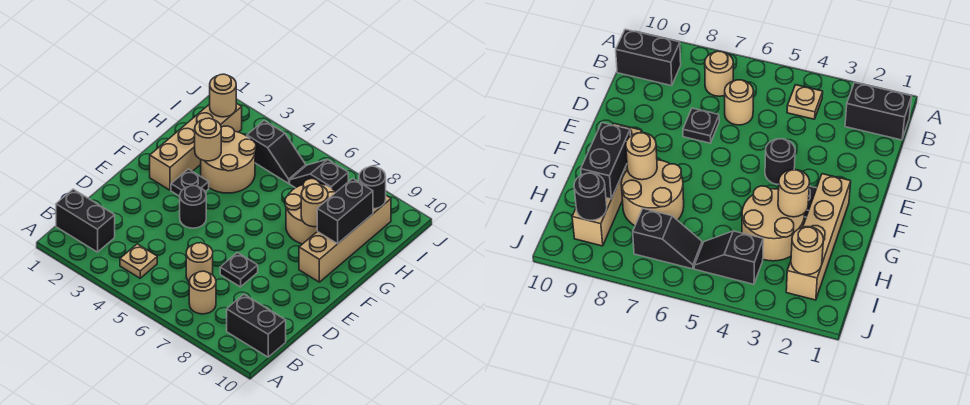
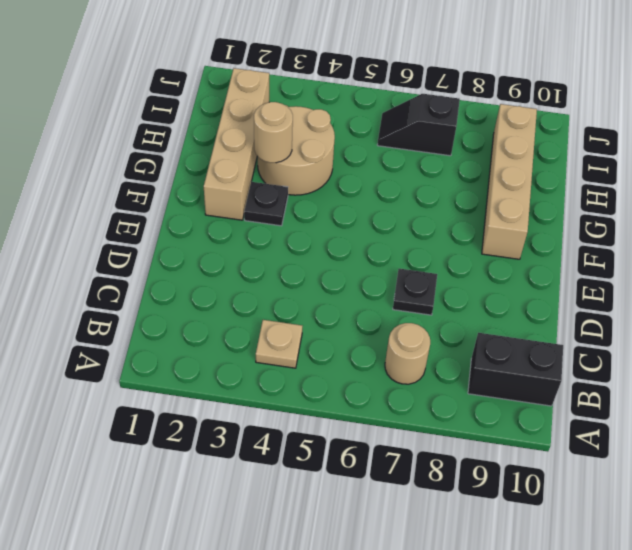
none -> black 1x2 brick [56,189,115,252]
none -> tan 1x1 round brick [186,243,213,281]
none -> black 1x1 round brick [180,186,206,228]

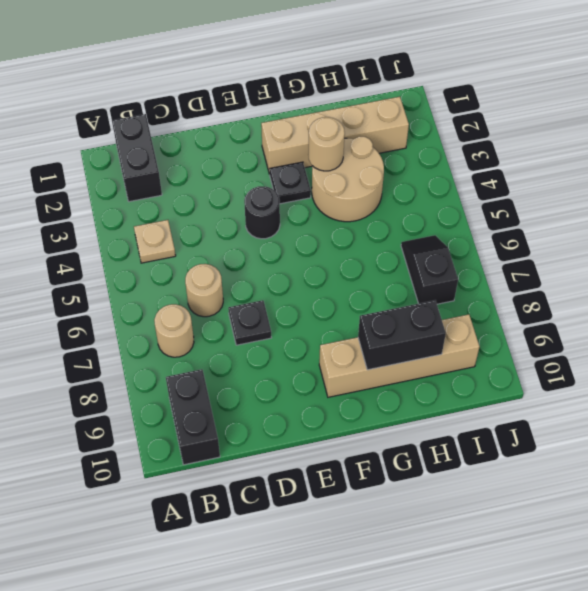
none -> tan 2x2 round brick [285,179,336,244]
none -> black 1x2 slope [247,120,306,183]
none -> tan 1x1 round brick [301,184,328,227]

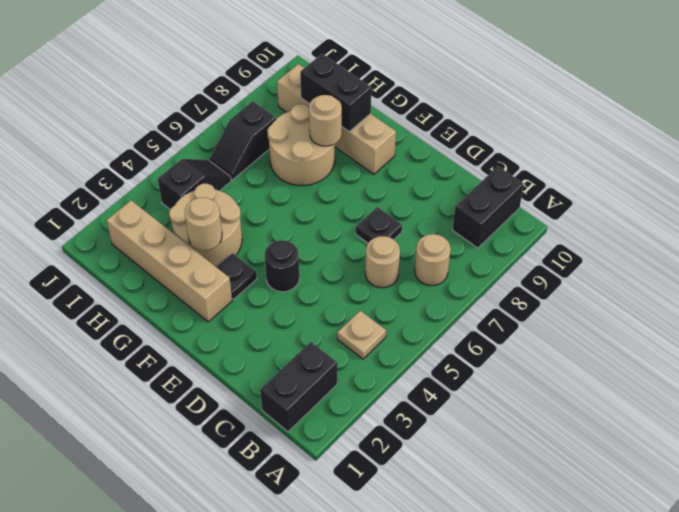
none -> tan 1x1 round brick [210,74,236,117]
none -> black 1x1 round brick [359,166,386,209]

